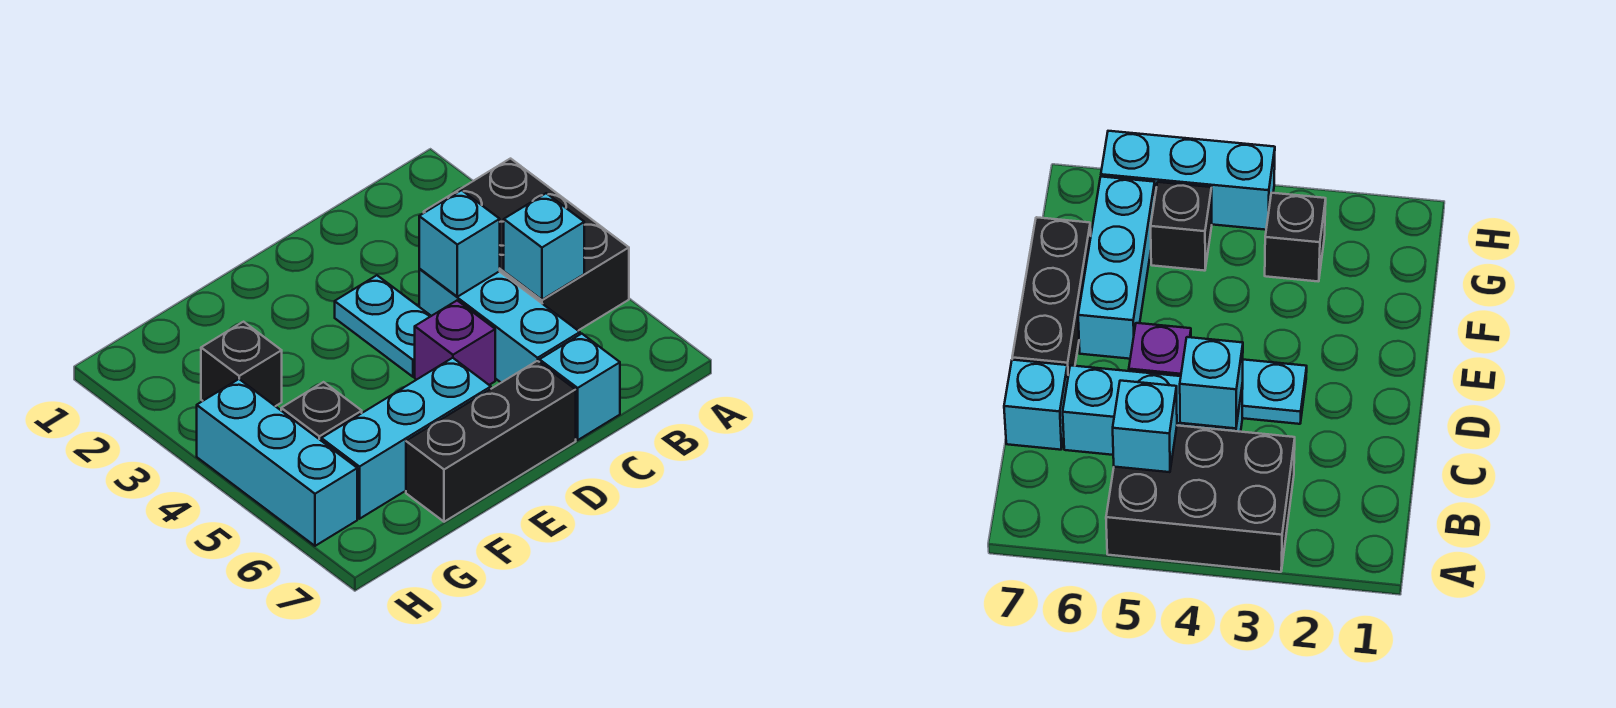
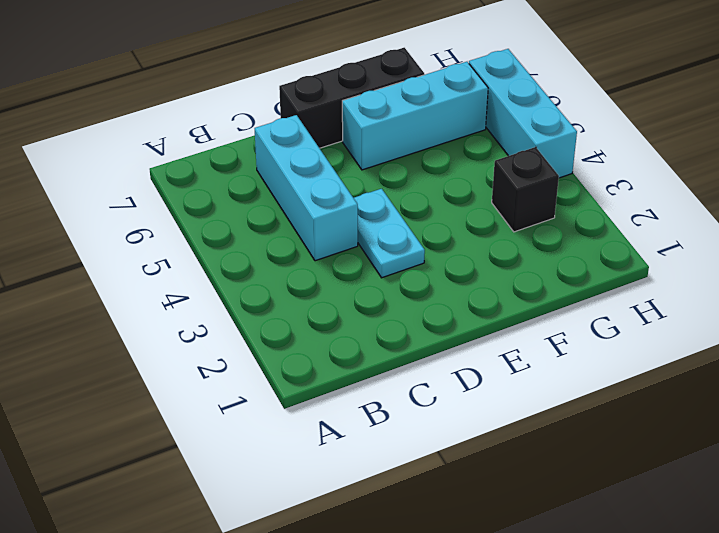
none -> black 2x3 brick [424,159,629,331]
none -> cyan 1x1 brick [539,334,620,440]
none -> purple 1x1 brick [415,301,495,385]

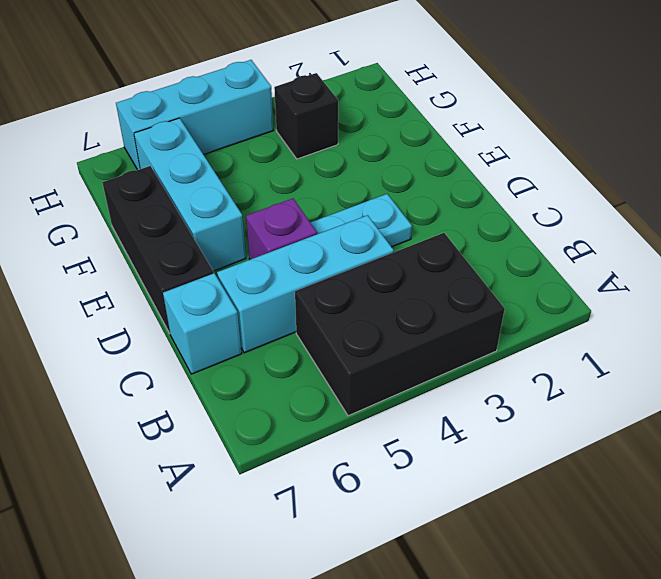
none -> black 1x1 brick [281,382,362,440]
none -> cyan 1x1 brick [504,193,584,300]
none -> cyan 1x1 brick [419,190,500,297]

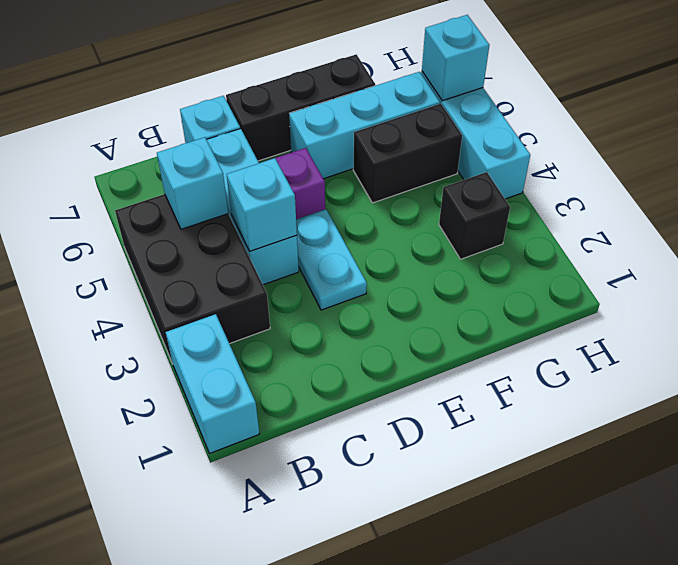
cyan 1x2 brick [166,314,260,454] -> none
black 1x2 brick [353,104,462,203] -> black 1x1 brick [281,382,362,440]
cyan 1x1 brick [422,15,489,101] -> none

